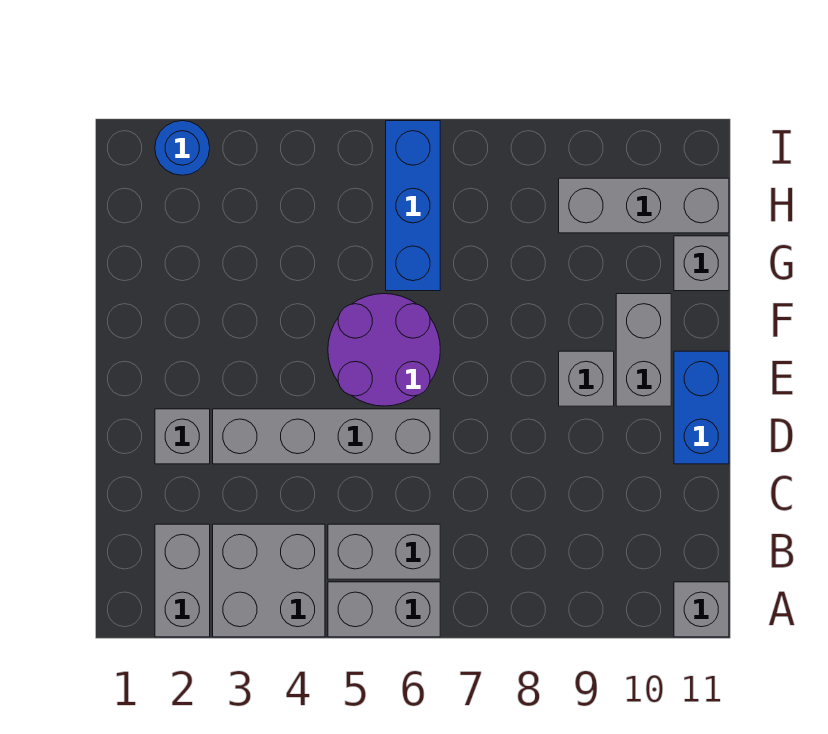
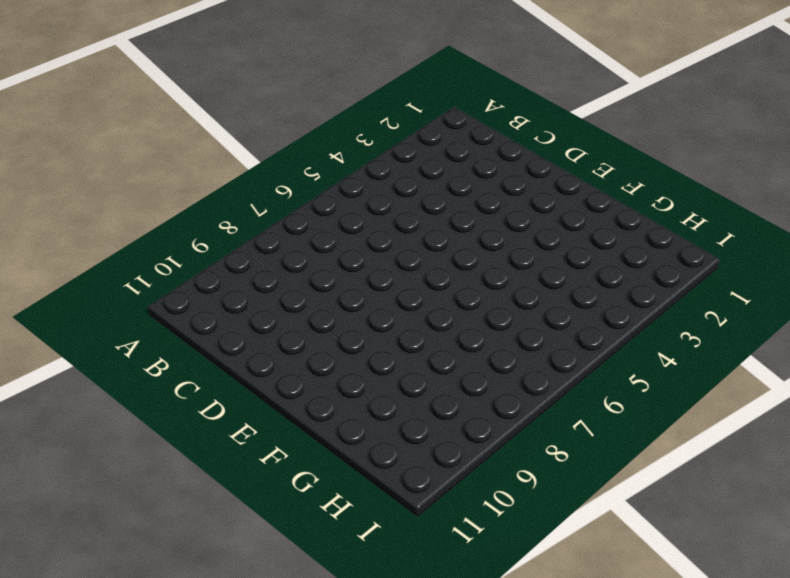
none -> grey 1x2 brick [155,524,210,637]
none -> grey 2x2 brick [213,524,325,637]
none -> grey 1x2 brick [328,582,440,637]

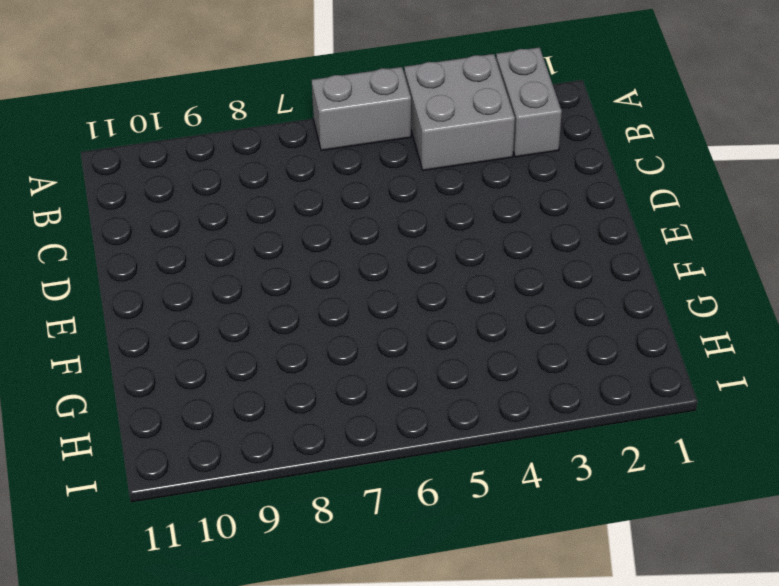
none -> grey 1x1 brick [674,582,729,637]
none -> grey 1x2 brick [328,524,440,579]
none -> grey 1x1 brick [155,409,210,464]

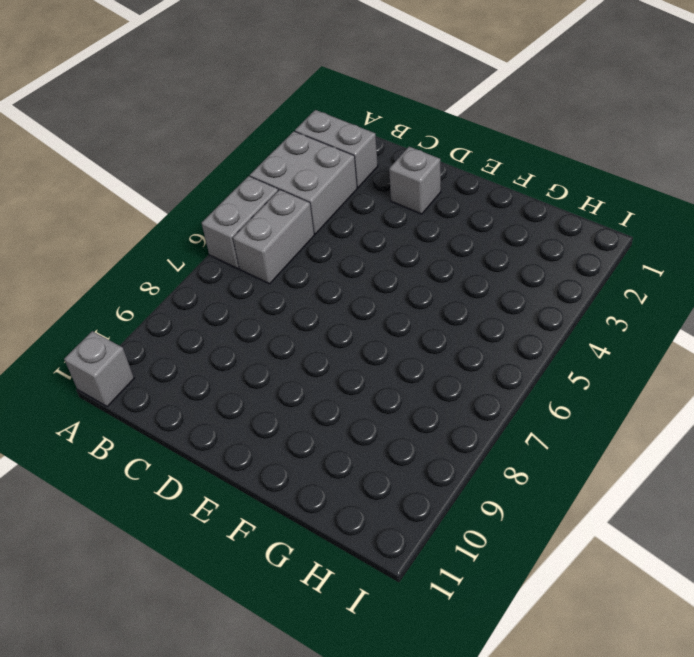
none -> grey 1x4 brick [213,409,440,464]
none -> blue 1x2 brick [674,351,729,464]
none -> purple 2x2 round brick [328,294,440,406]

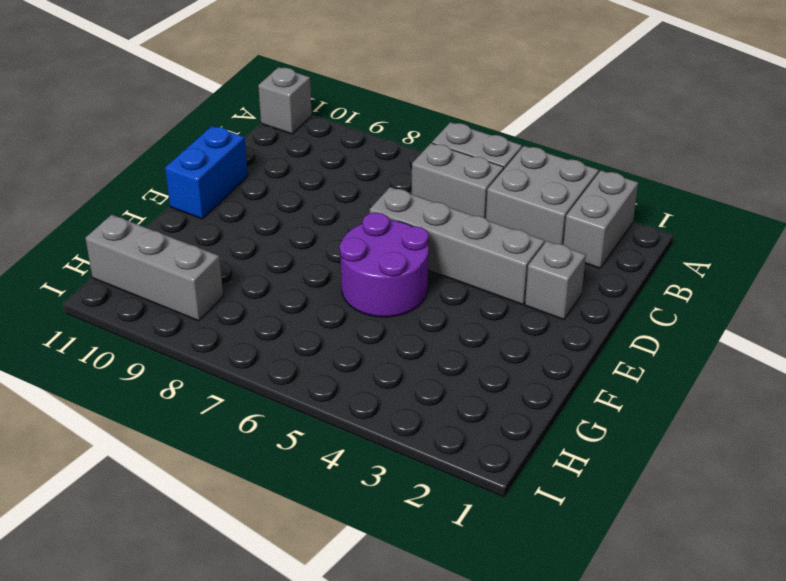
none -> grey 1x1 brick [559,351,614,406]
none -> grey 1x2 brick [616,294,671,406]
none -> blue 1x3 brick [386,121,440,291]

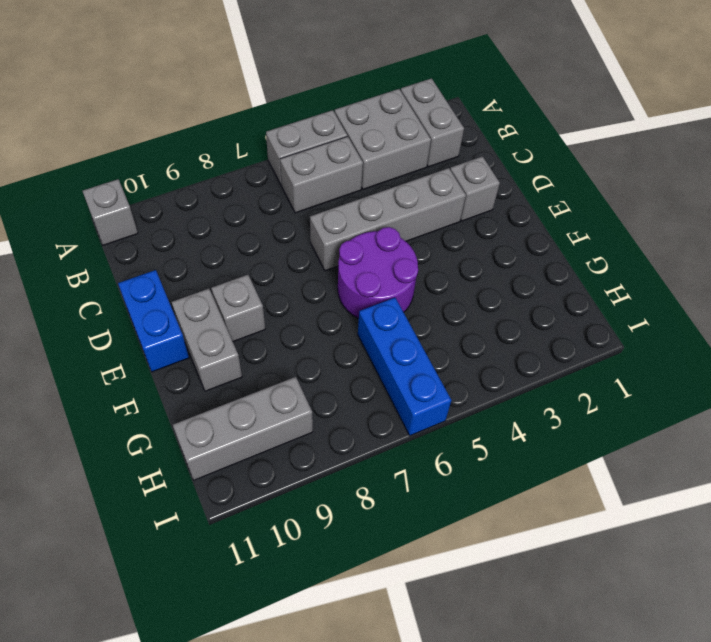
none -> grey 1x1 brick [674,236,729,291]
none -> blue 1x1 round brick [155,121,210,175]

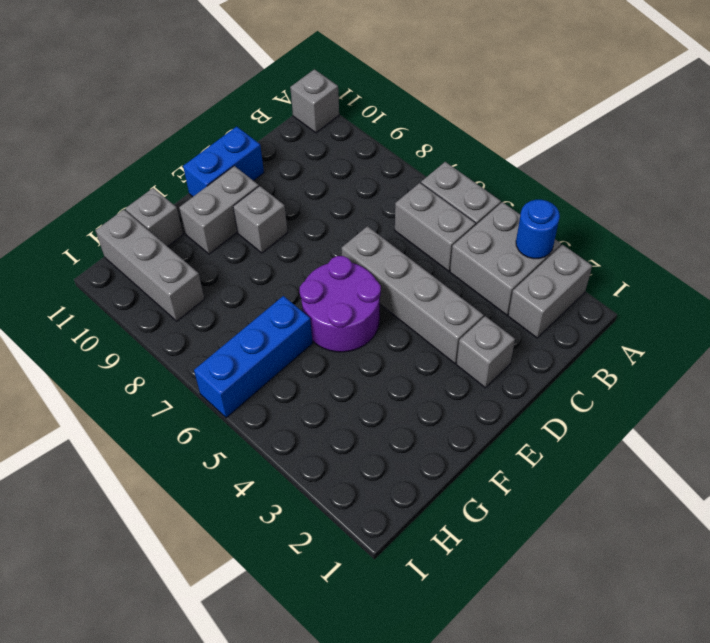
blue 1x1 round brick [516,200,560,259] -> blue 1x1 round brick moved to [155,121,210,175]

